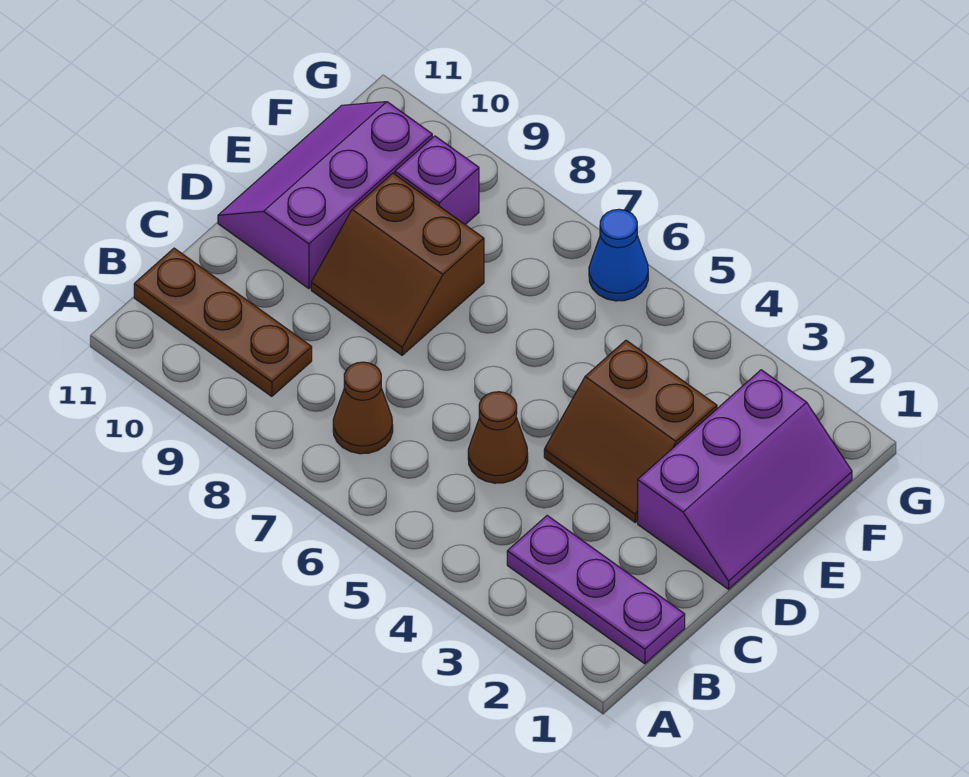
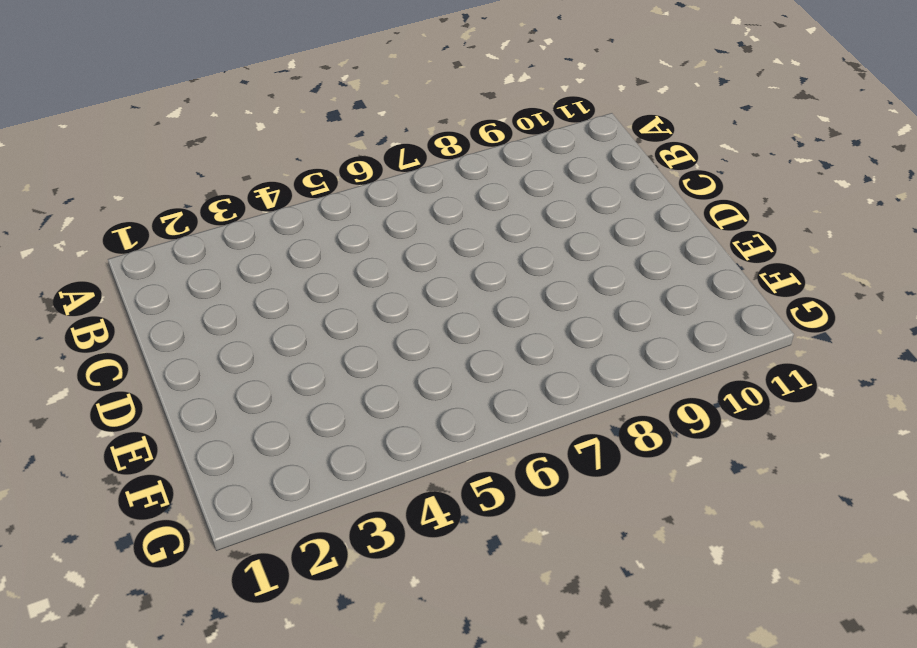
none -> purple 1x3 plate [507,516,685,664]
none -> brown 1x1 cone [333,362,393,454]

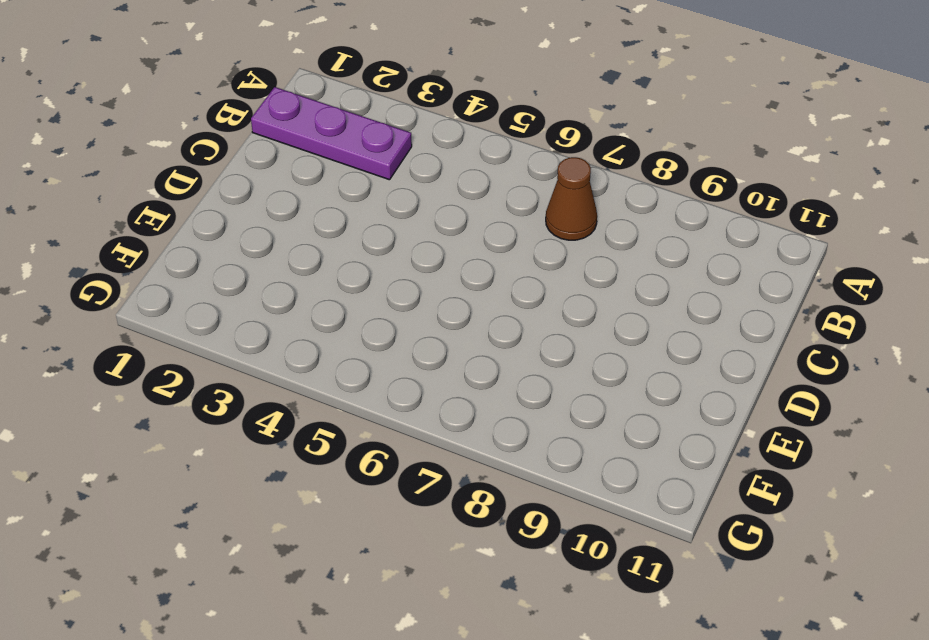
none -> brown 1x3 plate [134,248,312,396]
none -> brown 1x1 cone [468,392,528,483]

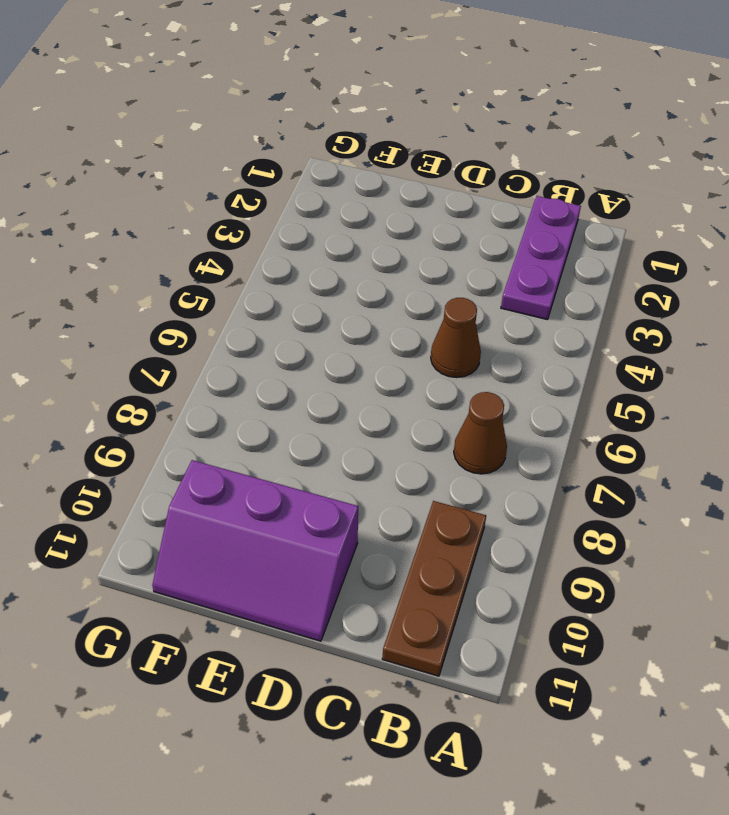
none -> purple 2x3 slope [638,370,852,589]
none -> brown 2x2 slope [544,340,717,522]

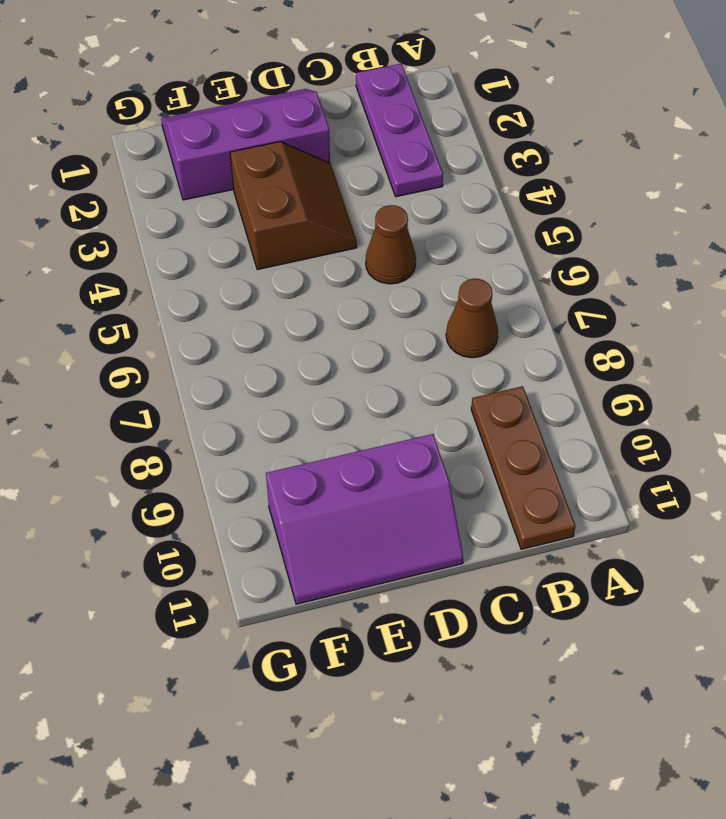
none -> brown 2x2 slope [311,173,484,355]
none -> purple 1x1 brick [395,136,479,224]

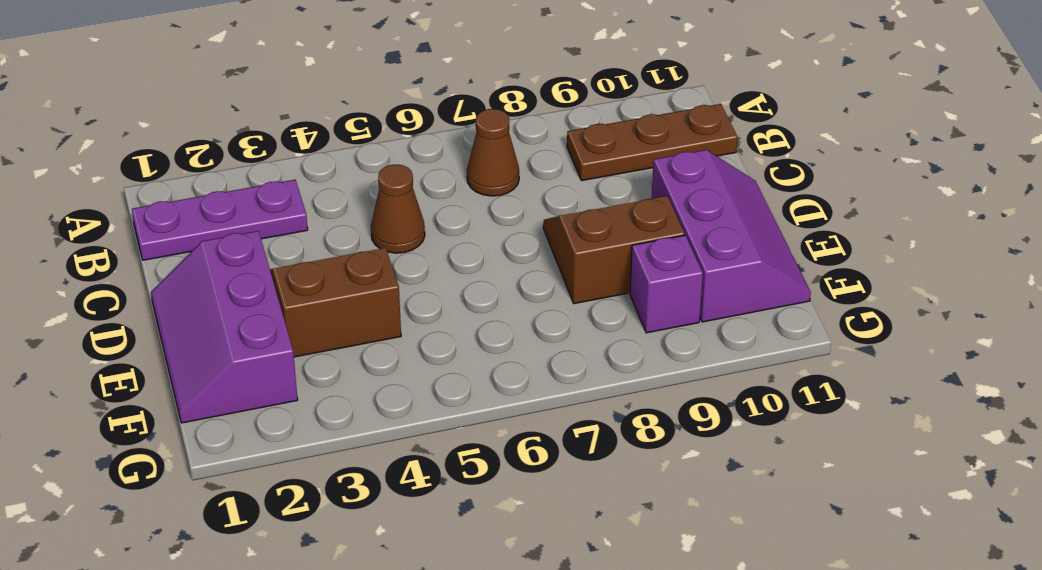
none -> blue 1x1 cone [589,209,648,301]

